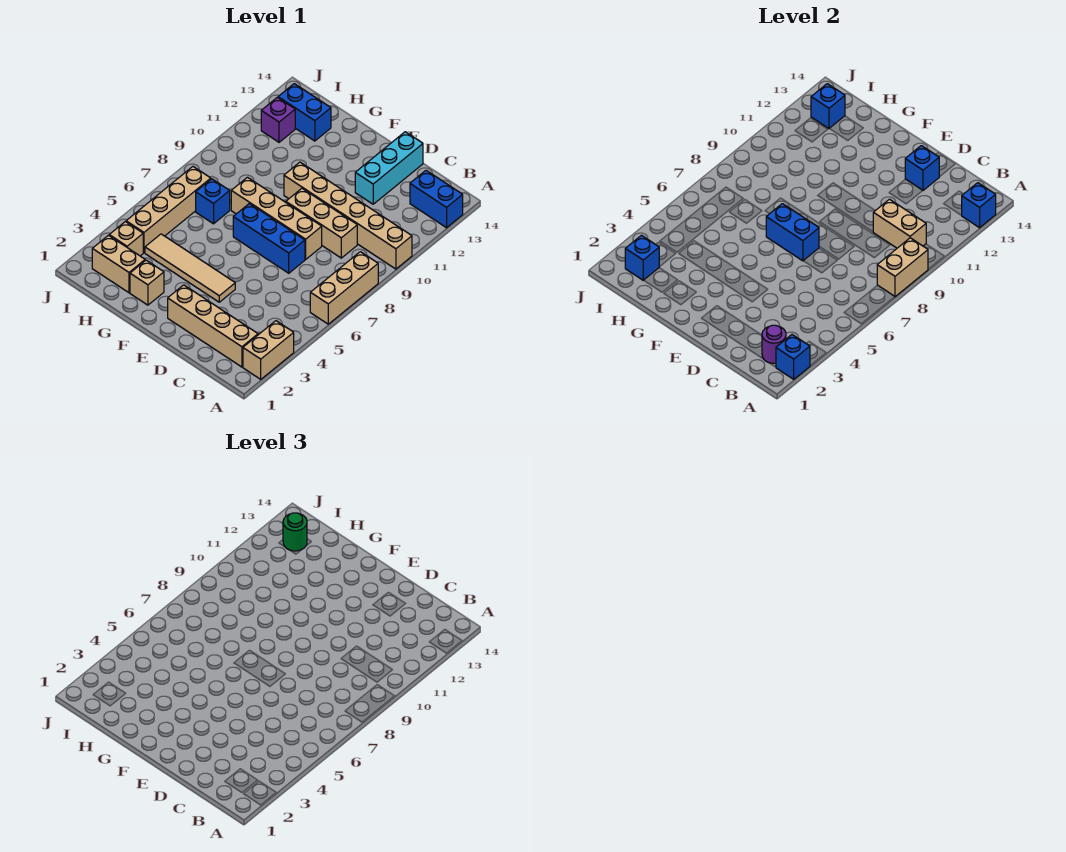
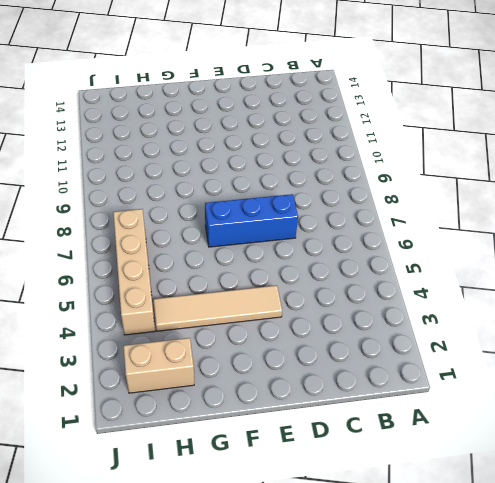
none -> tan 1x2 brick [243,321,294,379]
none -> tan 1x3 brick [310,252,378,324]
none -> tan 1x6 brick [284,162,412,269]

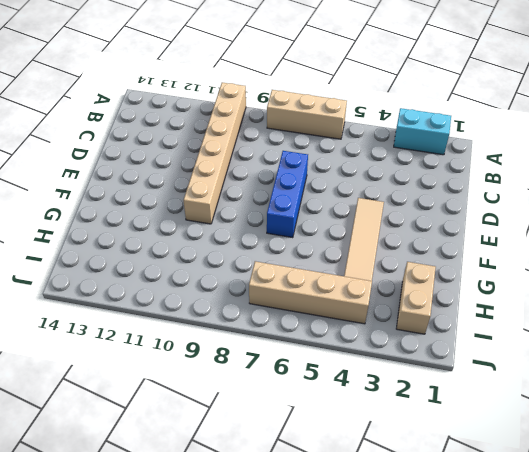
cyan 1x2 brick [394,108,451,155] -> tan 1x2 brick [243,321,294,379]
none -> blue 1x2 brick [410,171,463,228]
none -> tan 1x4 brick [168,285,258,367]
none -> tan 1x3 brick [286,189,357,258]

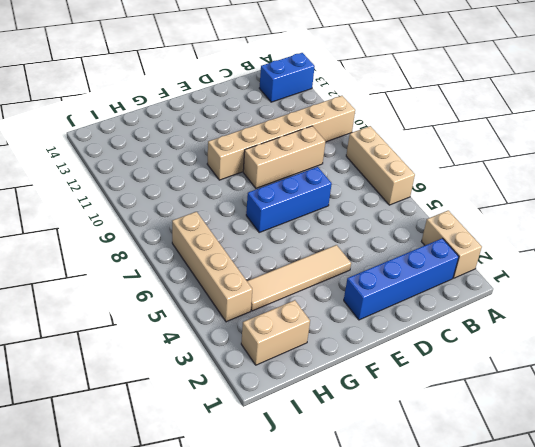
blue 1x4 brick [344,238,459,320] -> tan 1x4 brick [168,285,258,367]
none -> tan 1x4 brick [231,177,322,259]
none -> cyan 1x3 brick [355,132,423,204]
none -> tan 1x1 brick [130,260,164,305]

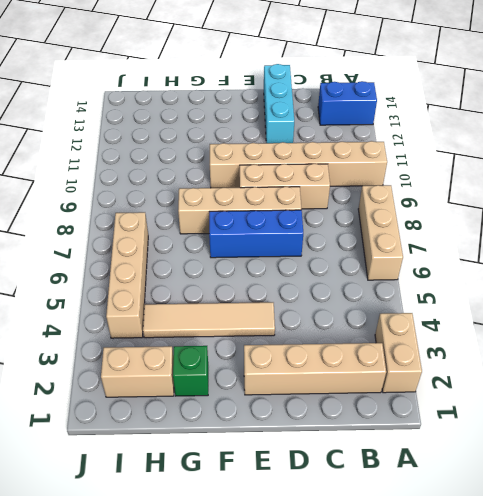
green 1x1 brick [173,346,208,396] -> tan 1x1 brick [130,260,164,305]
none -> blue 1x1 brick [196,179,230,224]
none -> blue 1x2 brick [278,84,331,141]
none -> tan 1x1 brick [109,222,143,256]

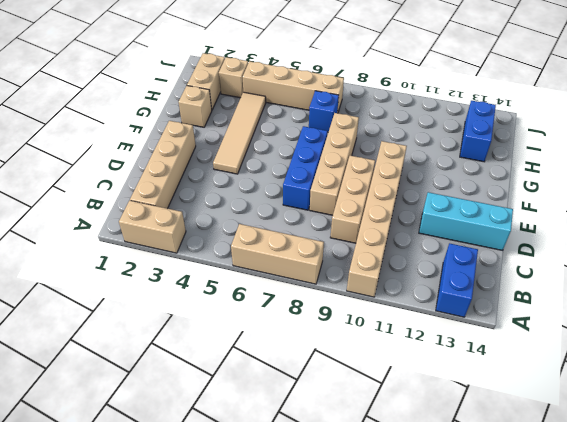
none -> purple 1x1 brick [261,97,295,142]
none -> blue 1x1 brick [776,335,810,379]
none -> tan 1x2 brick [877,238,928,297]

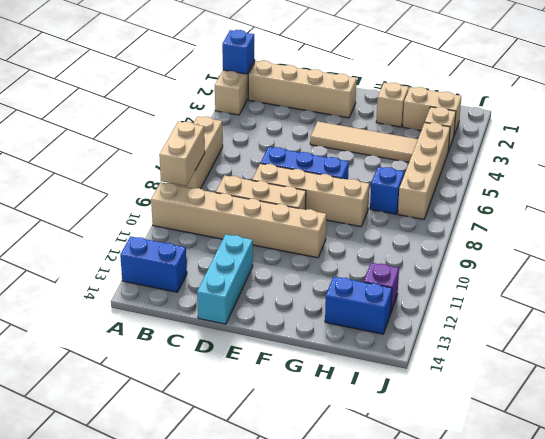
none -> blue 1x1 brick [961,183,996,228]
none -> purple 1x1 round brick [762,325,786,363]
none -> tan 1x2 brick [873,199,926,248]

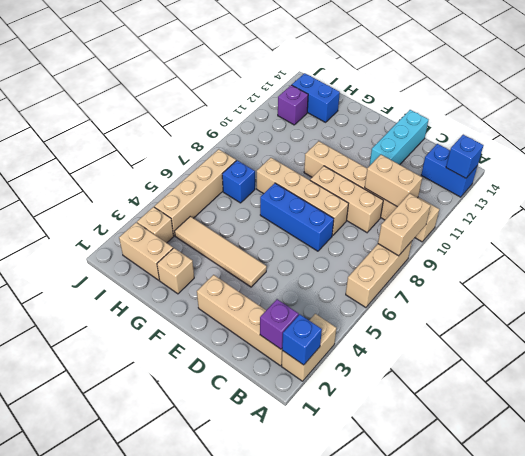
purple 1x1 brick [260,299,299,349] -> purple 1x1 round brick [762,325,786,363]
none -> blue 1x1 brick [905,146,939,190]
none -> blue 1x2 brick [766,204,819,261]
none -> blue 1x1 brick [625,235,659,280]

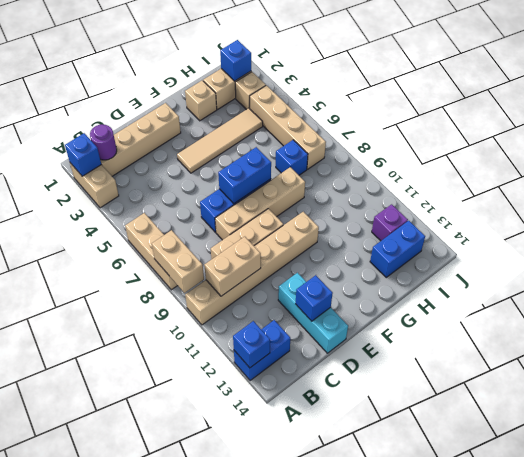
none -> blue 1x1 brick [811,84,845,128]
none -> green 1x1 round brick [283,513,307,551]

